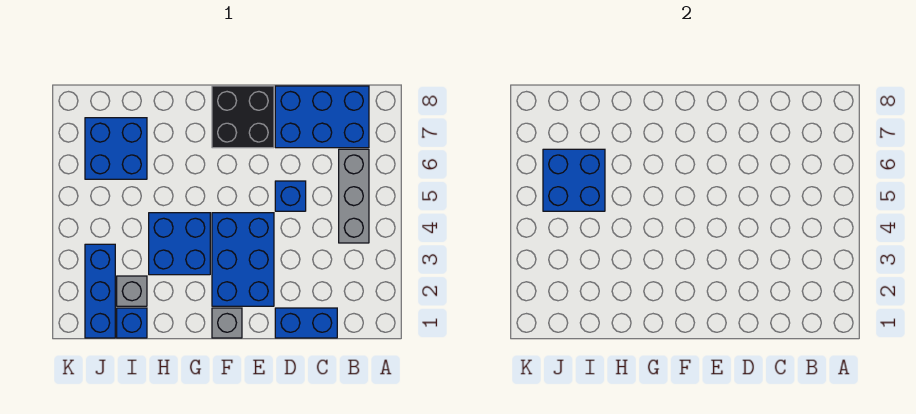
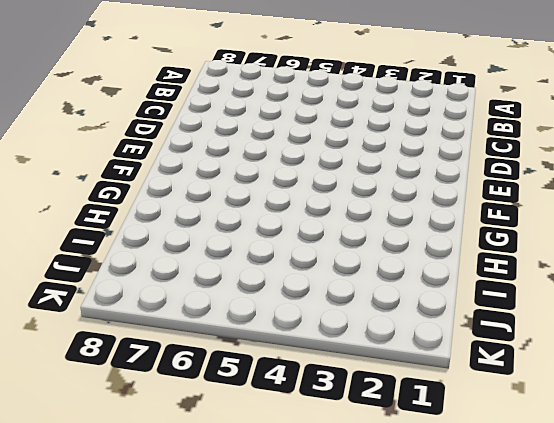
none -> grey 1x3 brick [339,149,369,243]
none -> blue 2x3 brick [275,86,369,148]
none -> blue 1x2 brick [275,308,337,338]

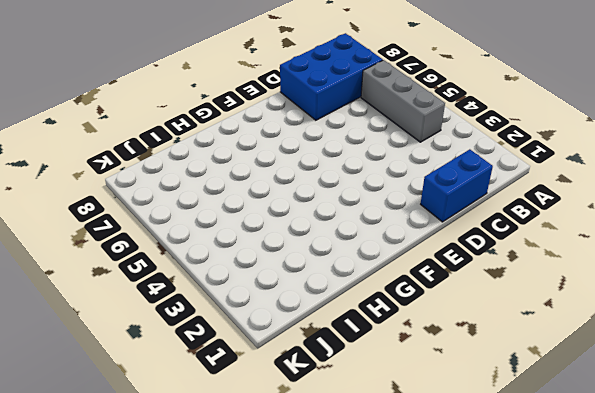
none -> blue 1x1 brick [275,181,306,211]
none -> blue 2x3 brick [212,213,274,306]
none -> black 2x2 brick [212,86,274,148]

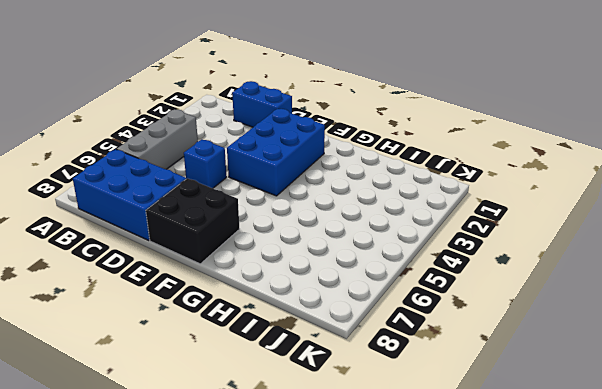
none -> grey 1x1 brick [212,308,242,338]
none -> blue 2x2 brick [149,213,210,275]
none -> blue 1x1 brick [117,308,147,338]

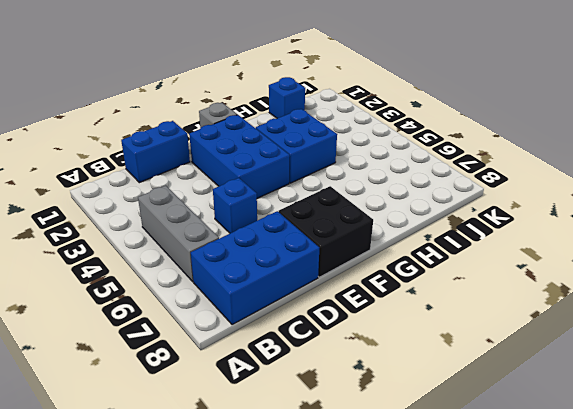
none -> grey 1x1 brick [117,276,147,306]
none -> blue 2x2 brick [85,118,147,179]
none -> blue 1x3 brick [85,244,115,338]

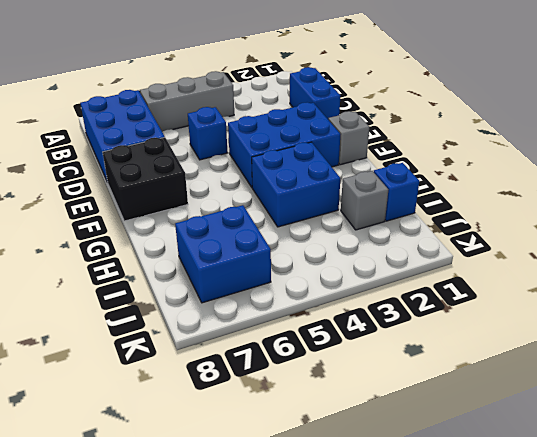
none -> blue 1x3 brick [85,244,115,338]
none -> blue 2x2 brick [543,149,605,211]

